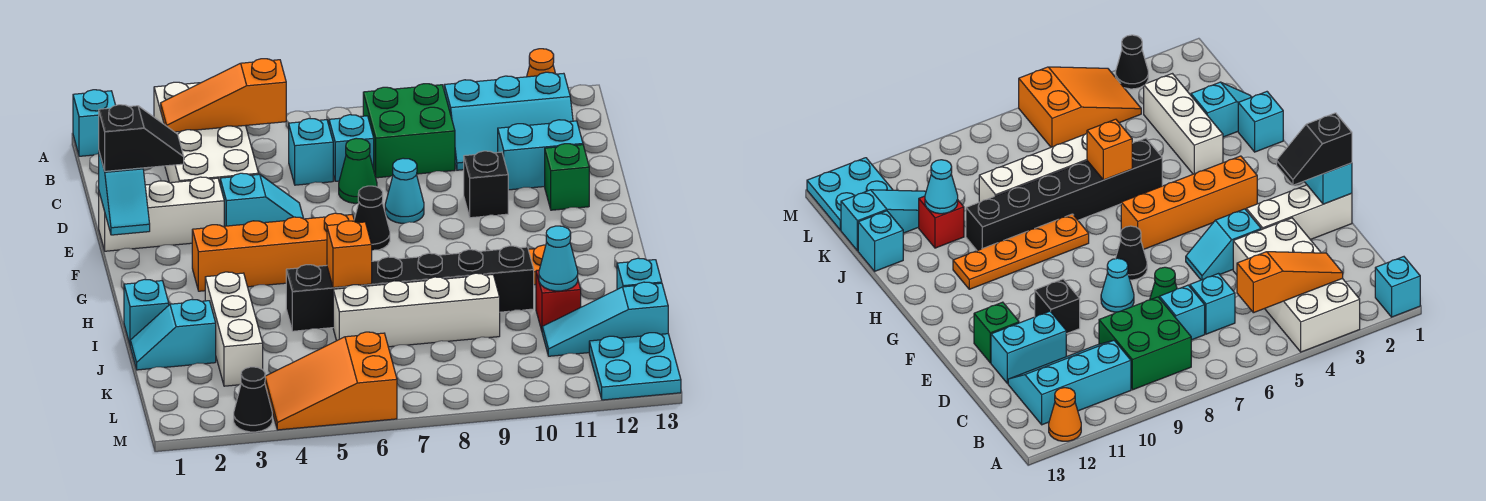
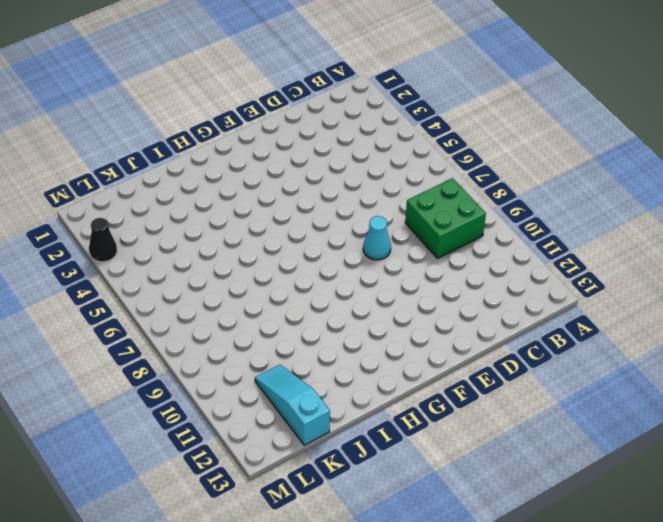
none -> cyan 1x1 brick [73,90,116,156]
none -> white 2x4 brick [154,82,259,183]
none -> orange 1x1 cone [527,49,555,77]
none -> cyan 2x3 slope [444,72,573,170]

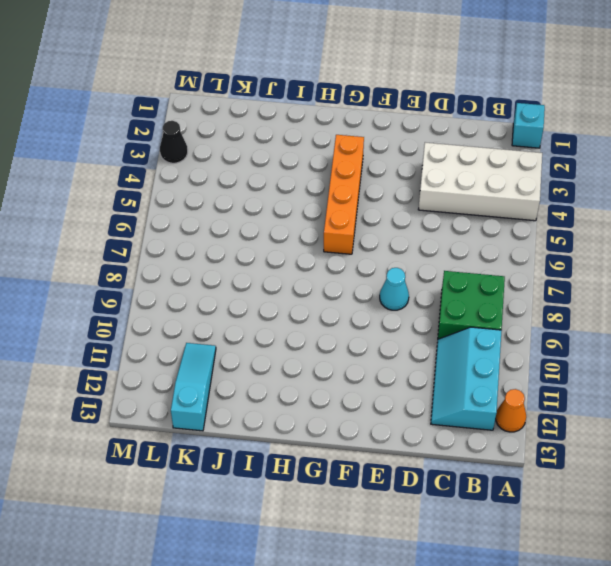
none -> cyan 1x1 brick [289,118,333,185]
none -> cyan 1x1 brick [329,115,374,181]
none -> green 1x1 cone [339,138,377,203]
none -> cyan 1x2 brick [498,120,583,190]

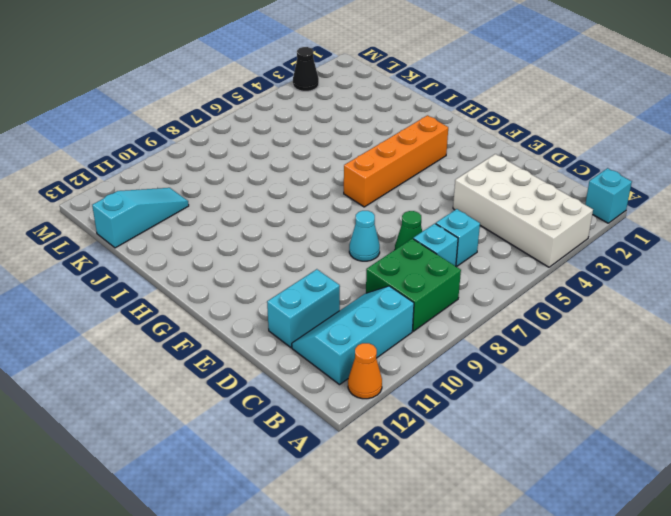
none -> white 1x3 brick [99,177,224,251]
none -> cyan 1x2 slope [220,173,304,226]
none -> black 1x1 brick [464,151,508,218]
none -> green 1x1 brick [545,144,589,210]

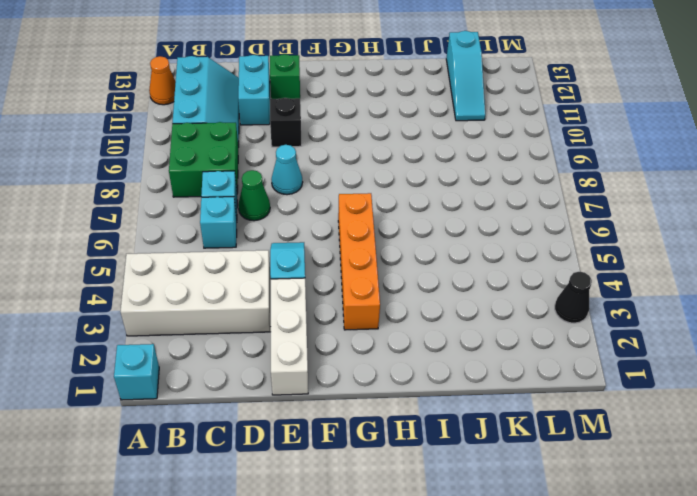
none -> black 1x1 cone [354,186,390,250]
none -> orange 1x4 plate [953,214,1089,289]
none -> cyan 1x1 brick [124,279,169,344]
none -> white 1x3 brick [205,272,263,386]

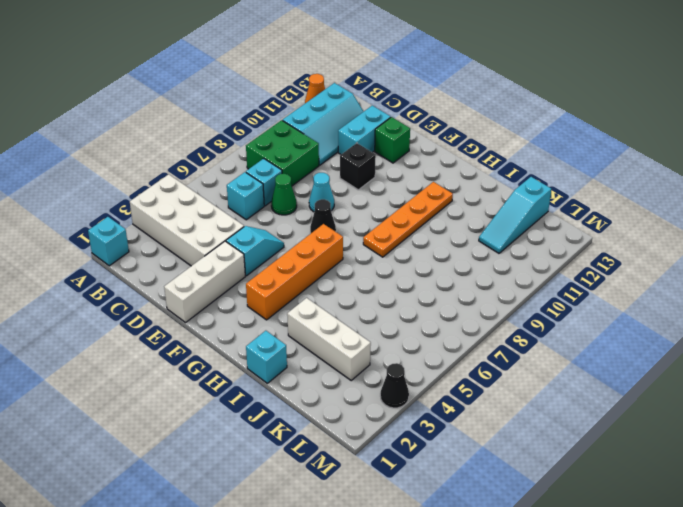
none -> black 1x6 brick [286,246,534,331]
none -> cyan 1x2 slope [130,299,216,370]
none -> white 1x4 brick [333,273,500,347]
none -> red 1x1 brick [536,270,581,331]

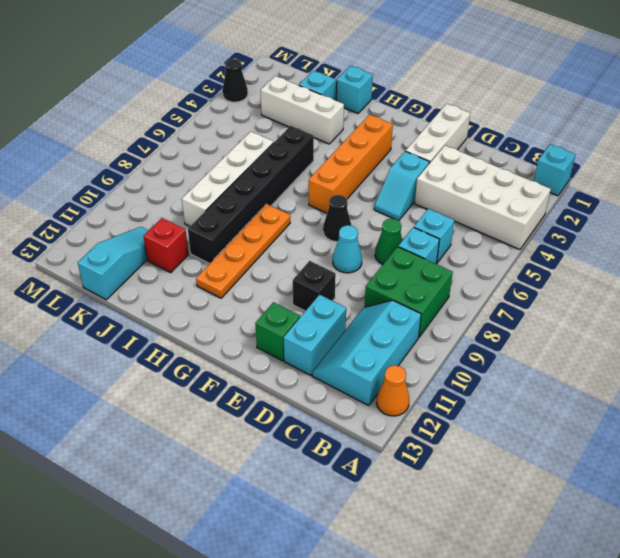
none -> cyan 1x1 brick [617,258,662,289]
none -> orange 2x3 slope [265,332,397,430]
none -> cyan 2x2 plate [589,333,681,400]
none -> orange 1x3 slope [161,59,286,132]

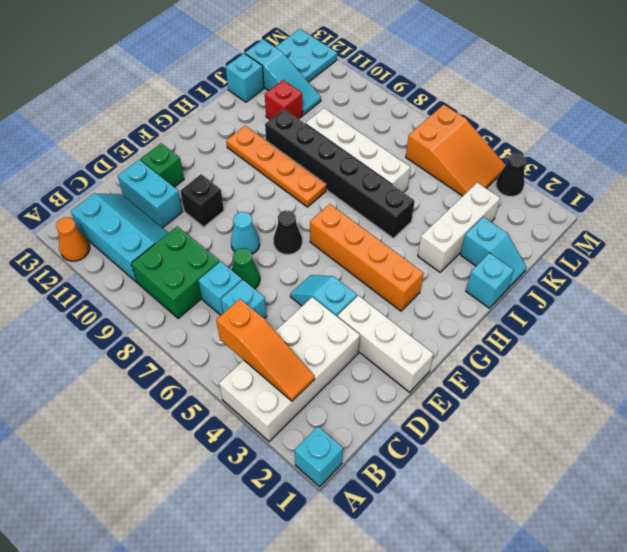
none -> cyan 1x2 slope [99,153,150,235]
none -> orange 1x1 brick [327,221,372,288]
none -> cyan 1x1 cone [539,226,578,291]
none -> black 1x2 slope [99,105,184,171]

